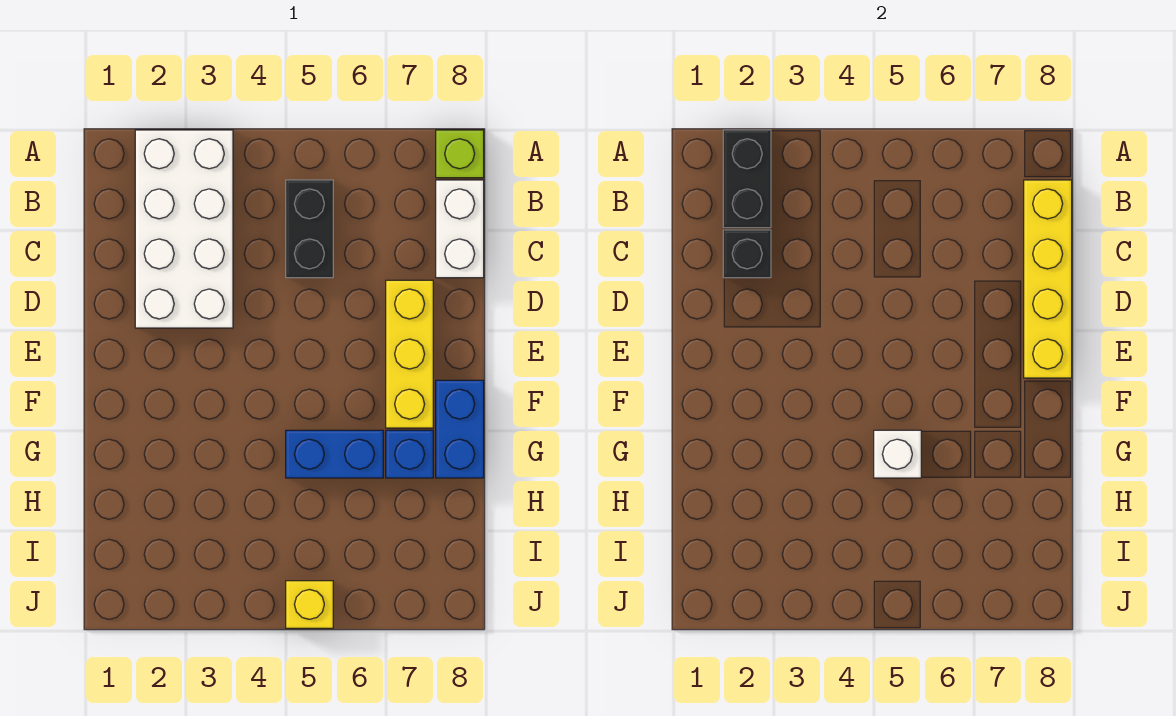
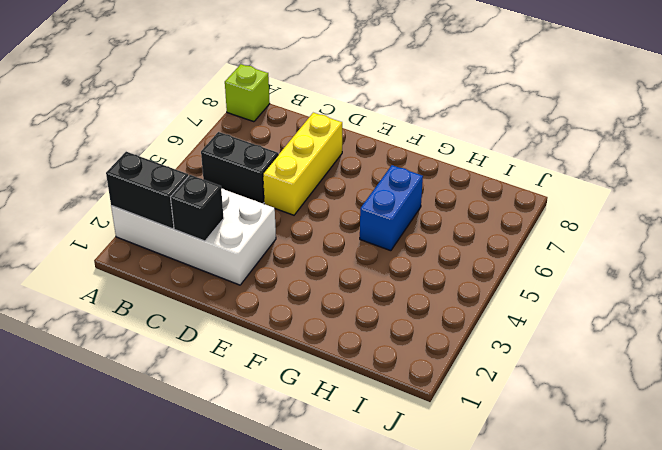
yellow 1x3 brick [263,113,342,215] -> yellow 1x3 brick turned to [386,280,433,428]
none -> white 1x2 brick [436,180,484,278]
none -> blue 1x2 brick [436,380,484,478]
none -> blue 1x1 brick [386,430,433,478]

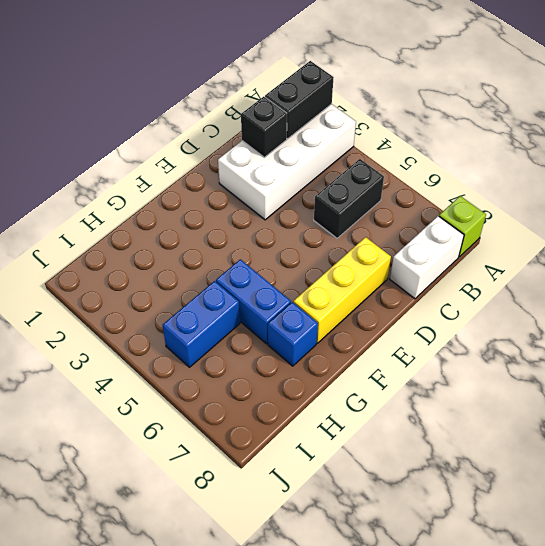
blue 1x2 brick [162,281,240,367] -> blue 1x2 brick moved to [436,380,484,478]
none -> yellow 1x1 brick [286,581,333,628]
none -> yellow 1x4 brick [1024,180,1072,378]
none -> white 1x1 brick [874,430,921,478]

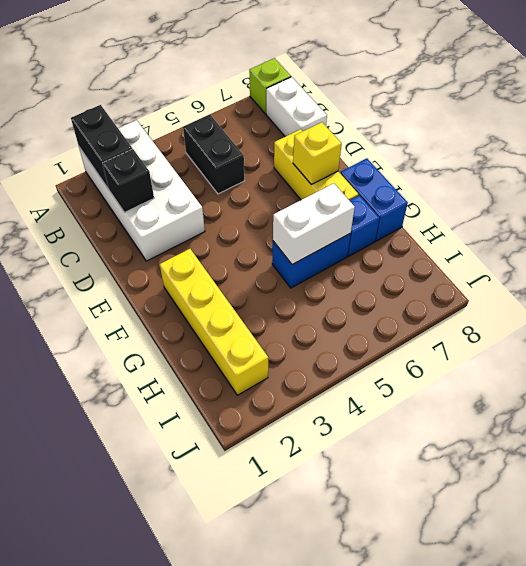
yellow 1x1 brick [293,122,341,185] -> yellow 1x1 brick moved to [286,581,333,628]
yellow 1x4 brick [160,249,268,395] -> yellow 1x4 brick moved to [1024,180,1072,378]
white 1x2 brick [273,183,355,265] -> white 1x1 brick [874,430,921,478]

